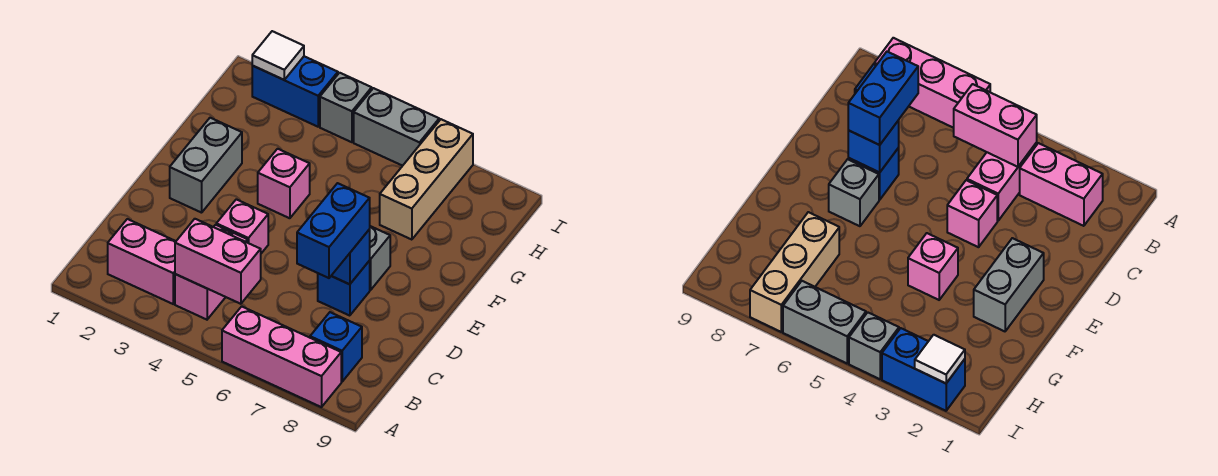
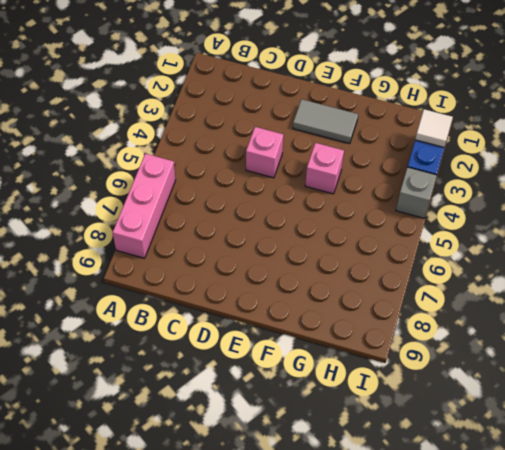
grey 1x2 tile [293,99,358,144] -> grey 1x2 brick [170,118,242,213]
none -> pink 1x2 brick [108,219,176,304]
none -> pink 1x2 brick [175,225,248,320]
none -> blue 1x1 brick [310,312,362,382]

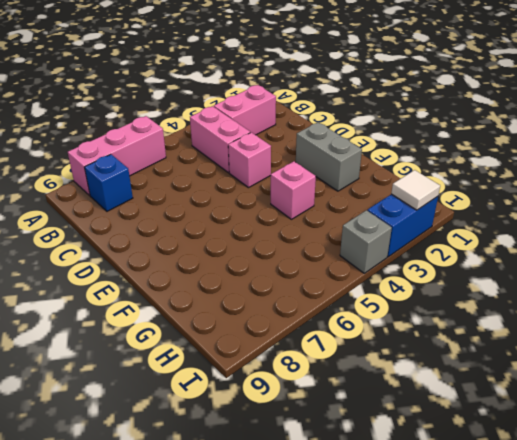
none -> blue 1x1 brick [318,261,370,316]
none -> grey 1x1 brick [369,226,390,290]
none -> tan 1x3 brick [380,119,473,240]

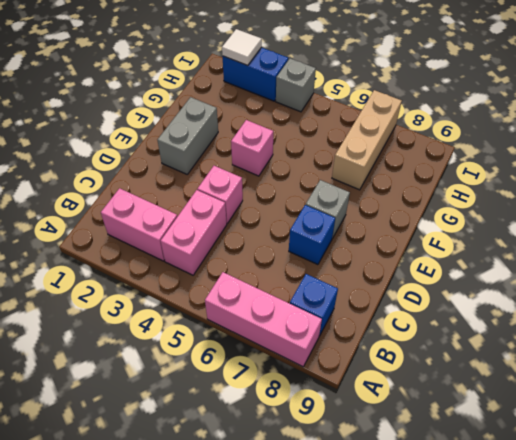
none -> grey 1x2 brick [354,88,439,166]
none -> pink 1x2 brick [175,219,261,304]
none -> blue 1x1 brick [331,230,370,284]

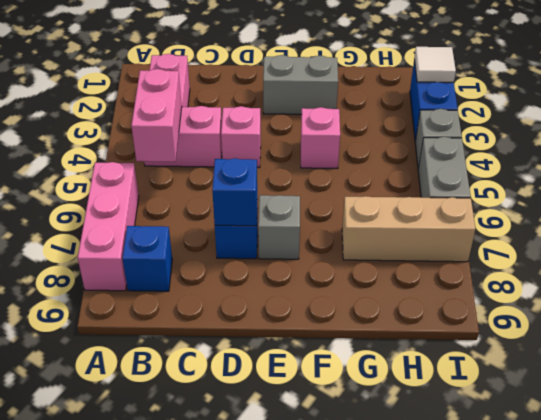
none -> blue 1x2 brick [297,183,370,278]

